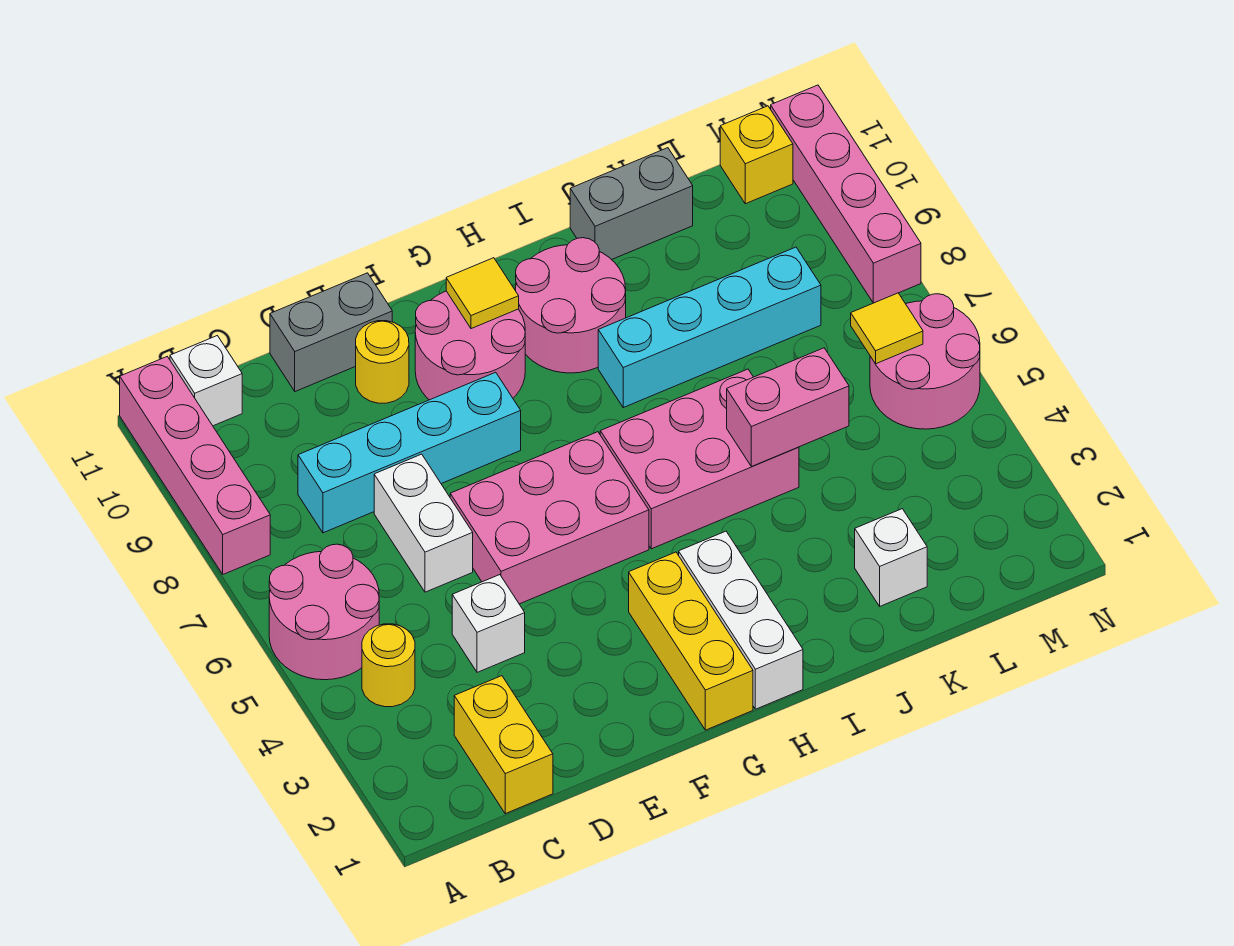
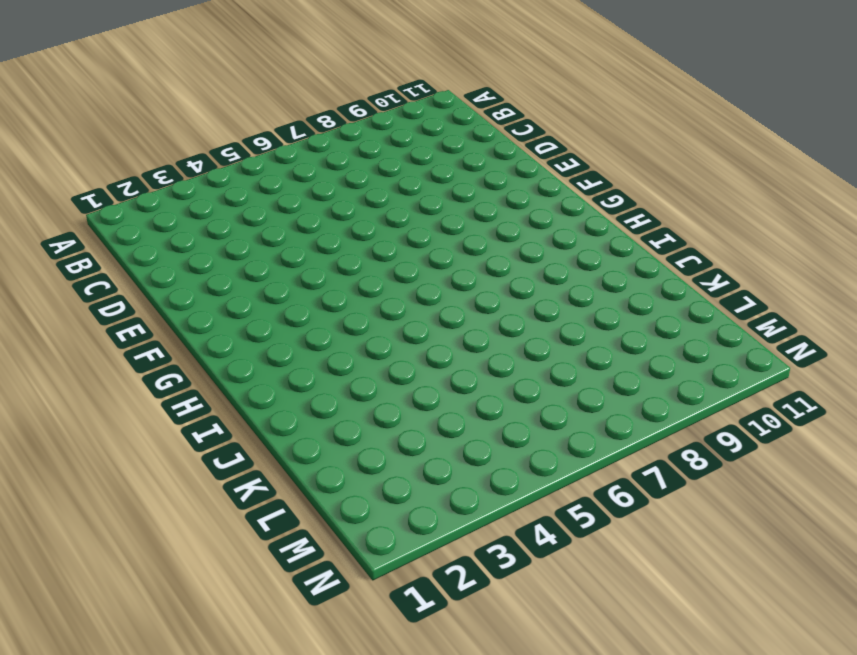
none -> pink 2x2 round brick [269,544,379,680]
none -> pink 1x4 brick [120,357,270,574]
none -> yellow 1x1 round brick [362,624,415,707]

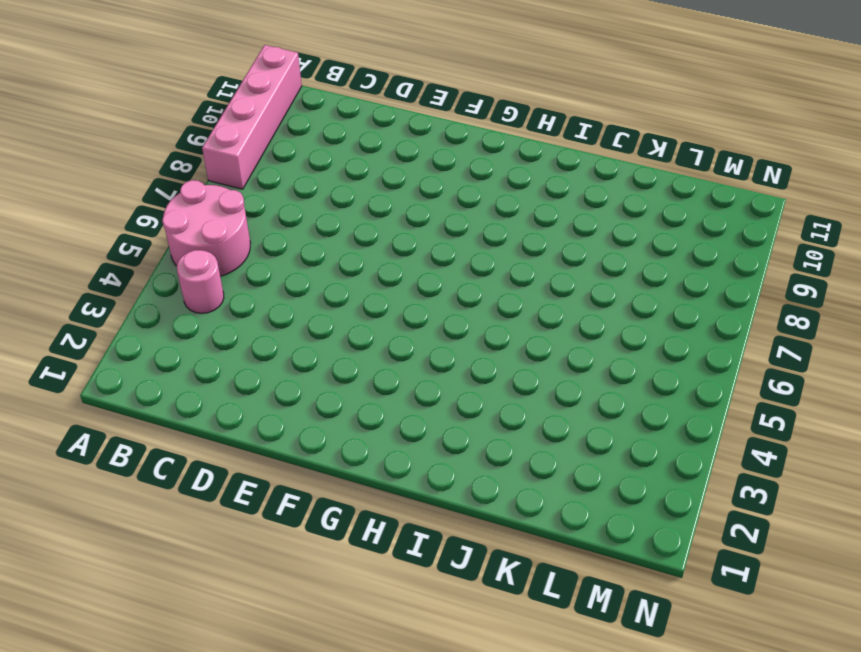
pink 1x1 round brick [177,250,224,313] -> yellow 1x1 round brick [362,624,415,707]
none -> white 1x1 brick [170,336,242,426]
none -> yellow 1x2 brick [454,676,553,814]
none -> cyan 1x4 brick [298,372,521,533]

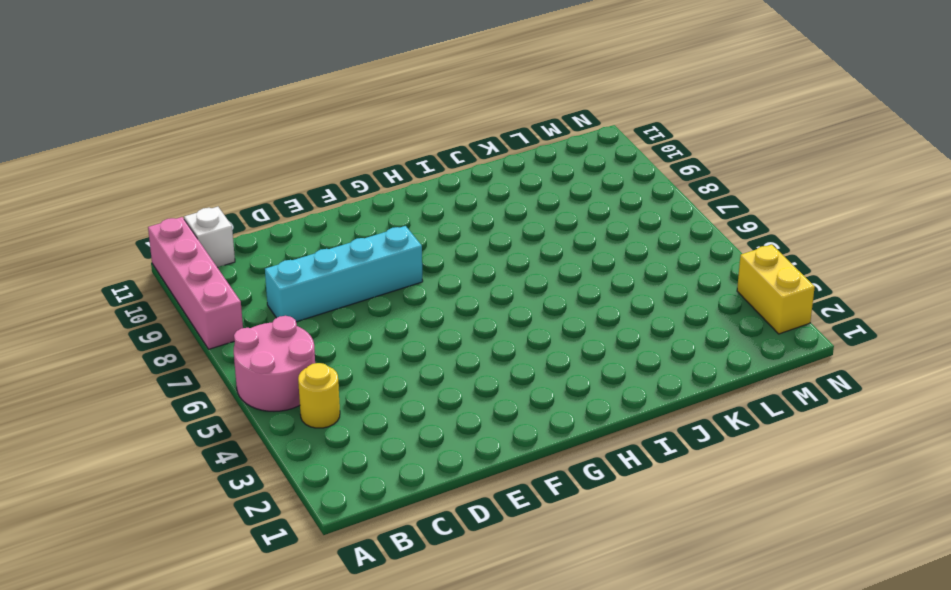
yellow 1x2 brick [737,244,815,334] -> yellow 1x2 brick moved to [454,676,553,814]
none -> white 1x1 brick [452,575,525,672]
none -> white 1x2 brick [374,454,473,592]
none -> grey 1x2 brick [270,273,392,392]

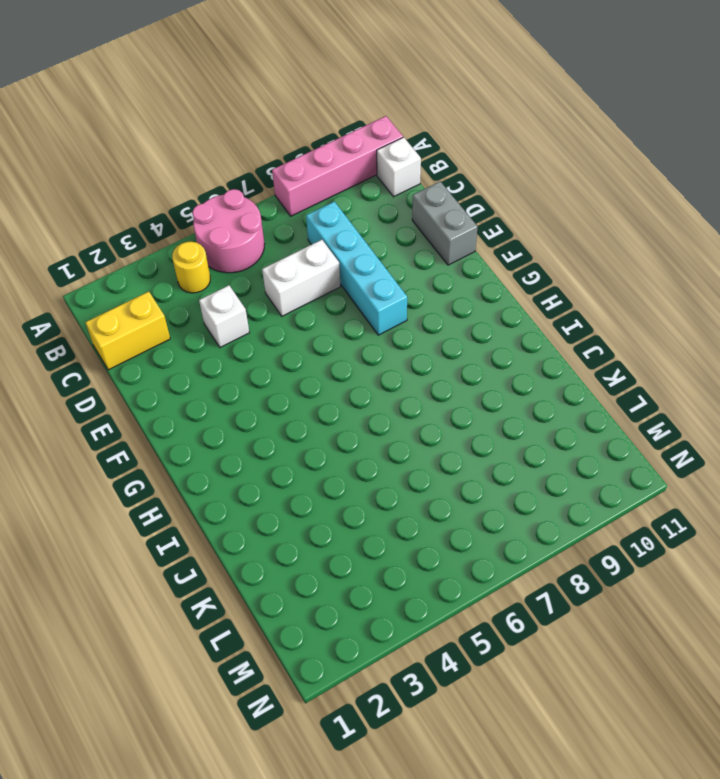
none -> pink 2x3 brick [450,432,649,604]
none -> yellow 1x1 round brick [356,321,409,403]
none -> pink 2x2 round brick [415,291,525,400]

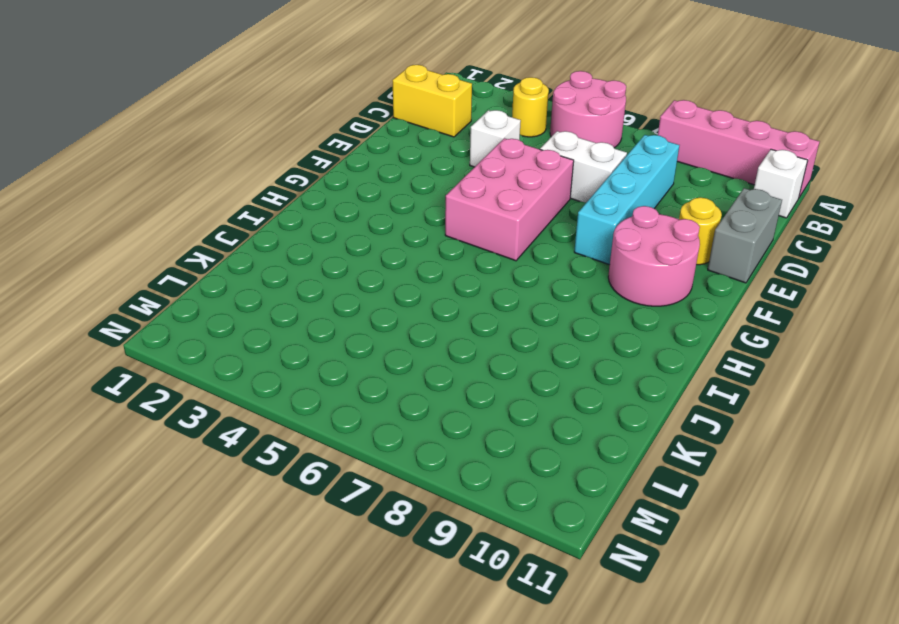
none -> yellow 1x3 brick [629,552,753,730]
none -> white 1x3 brick [679,531,803,709]
none -> pink 2x3 brick [600,369,799,549]

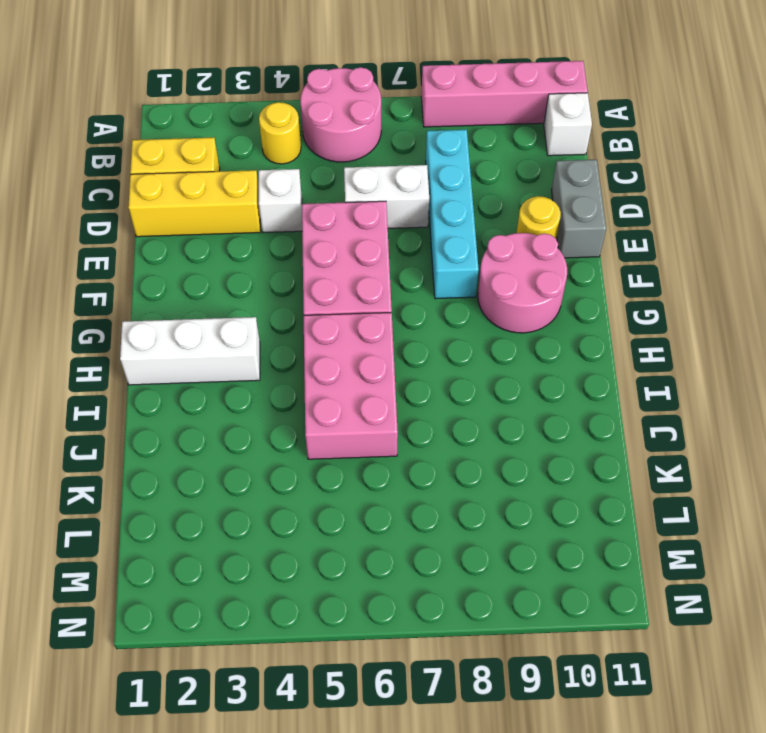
yellow 1x3 brick [128,170,260,237] -> yellow 1x3 brick moved to [629,552,753,730]
none -> pink 2x2 round brick [515,238,626,373]
none -> cyan 1x4 brick [598,247,821,408]
none -> grey 1x2 brick [570,148,693,260]

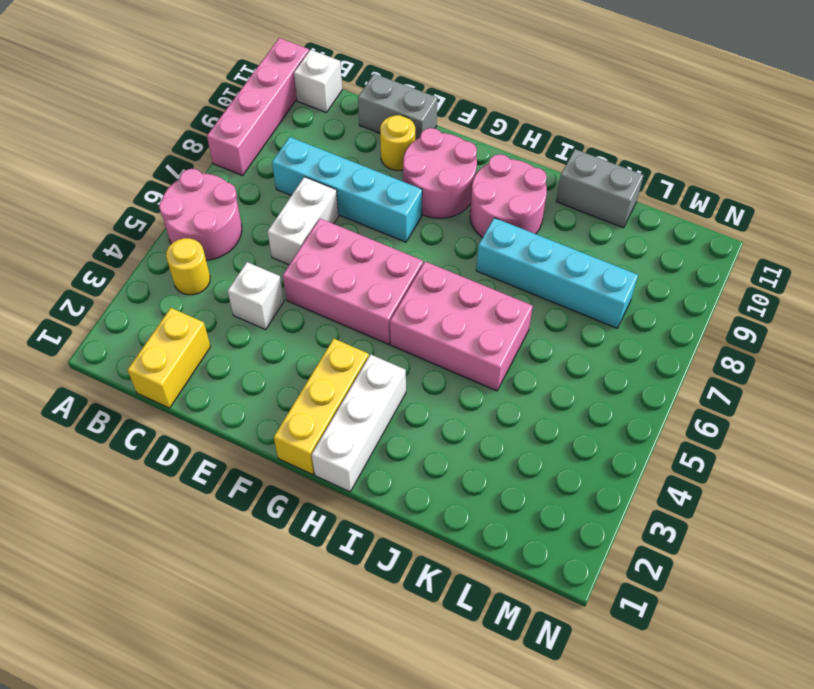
none -> white 1x1 brick [855,509,927,606]
none -> pink 2x2 round brick [870,294,980,429]
none -> yellow 1x1 brick [720,106,793,204]

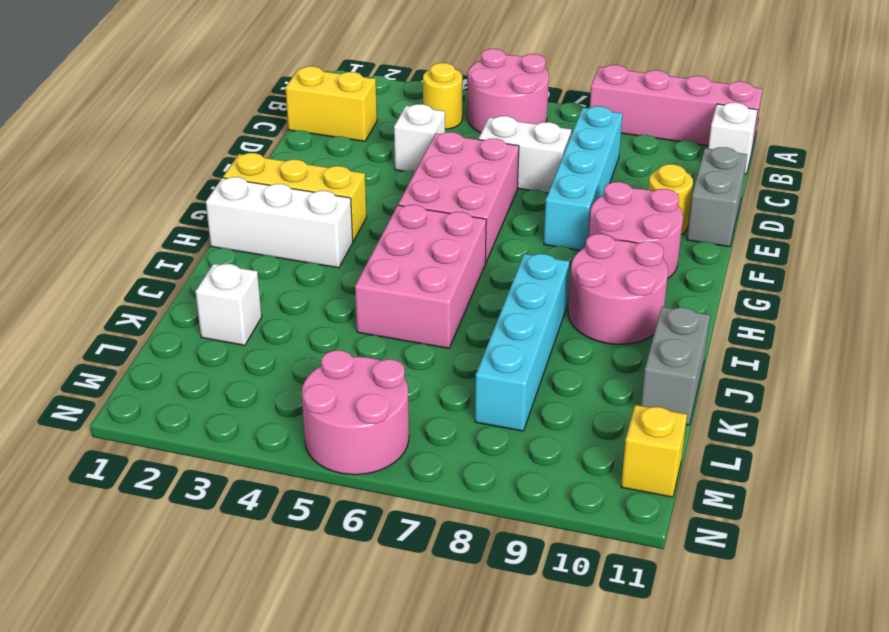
none -> pink 1x4 brick [771,85,921,303]
none -> yellow 1x1 tile [446,258,519,329]
none -> pink 1x2 brick [727,348,849,467]

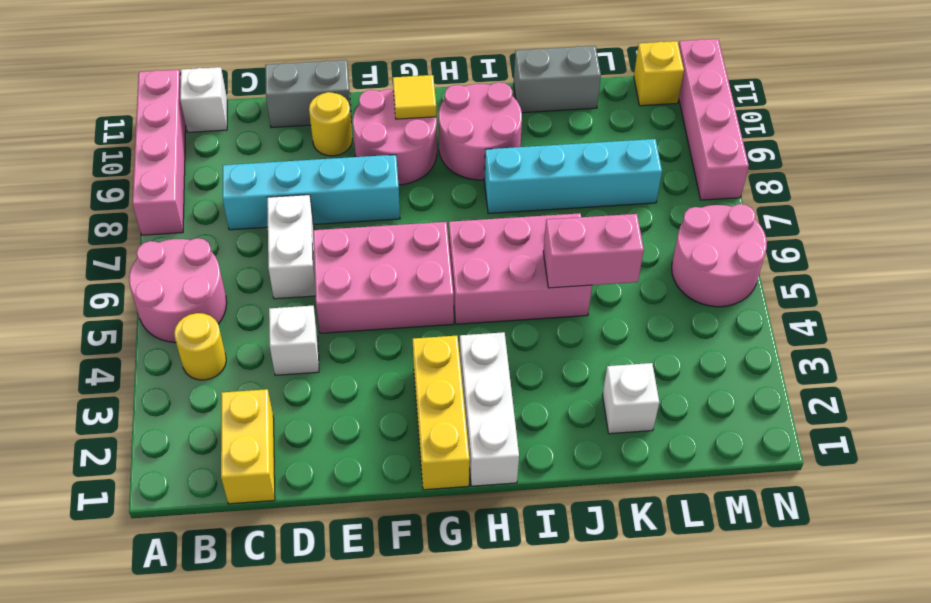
none -> yellow 1x1 tile [851,293,923,364]

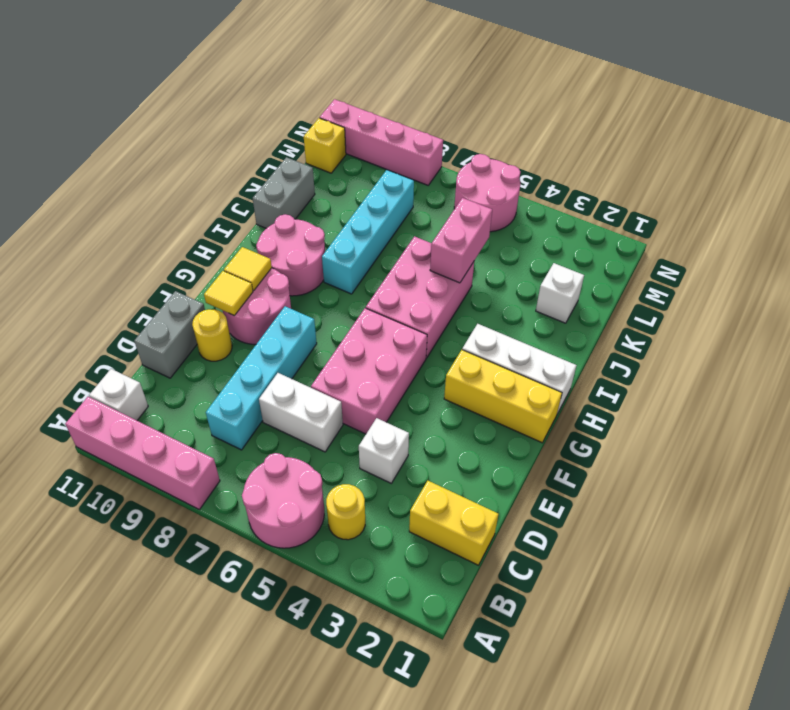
yellow 1x1 tile [204,271,253,316] -> yellow 1x1 tile moved to [851,293,923,364]

